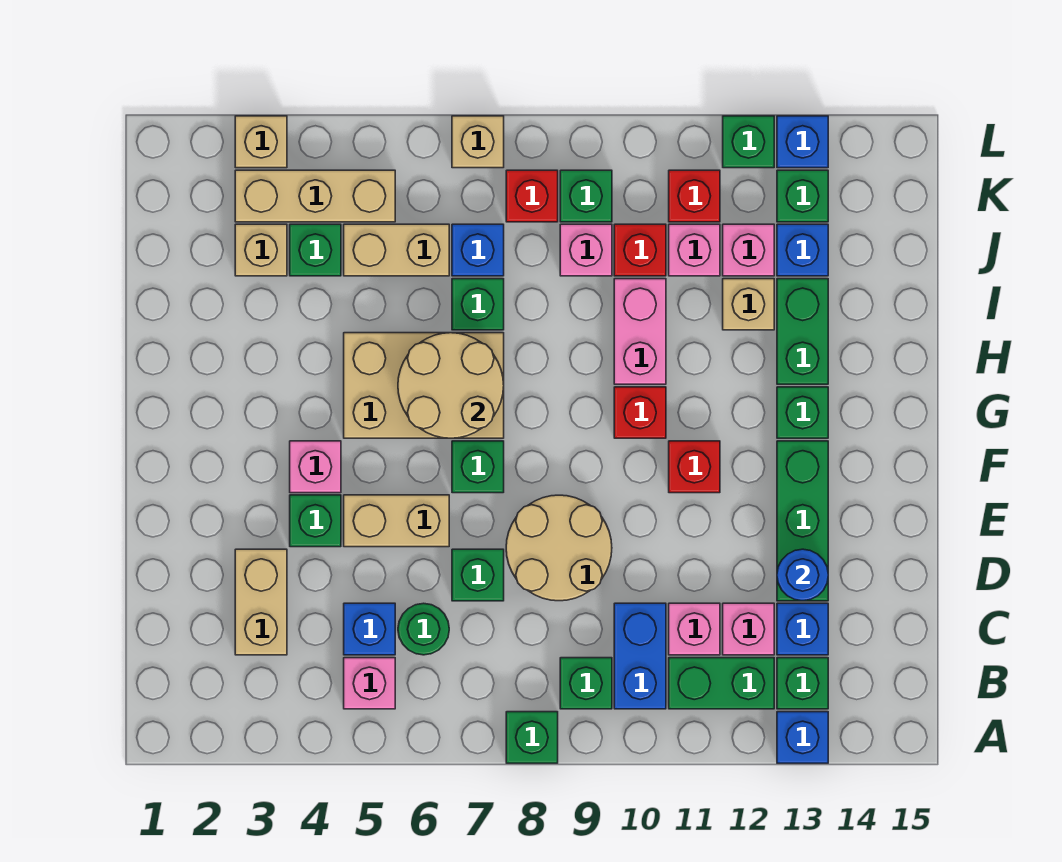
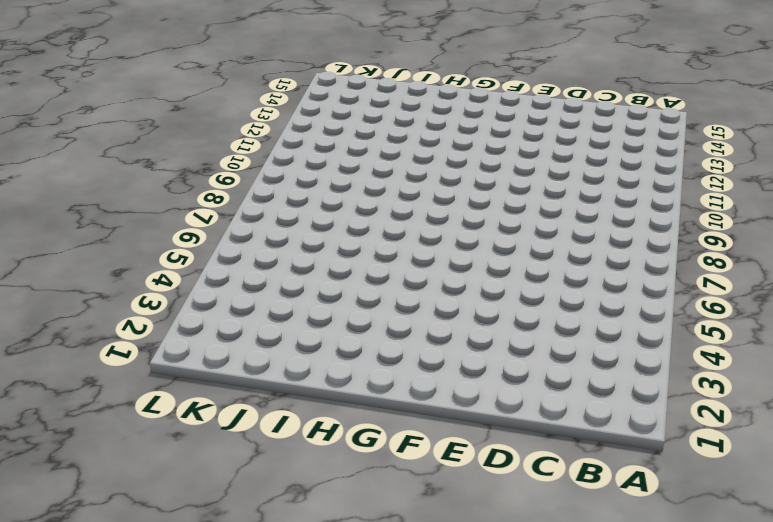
none -> green 1x1 brick [506,712,558,763]
none -> blue 1x1 brick [777,712,828,763]
none -> pink 1x1 brick [344,658,395,709]
none -> green 1x1 brick [560,658,612,709]

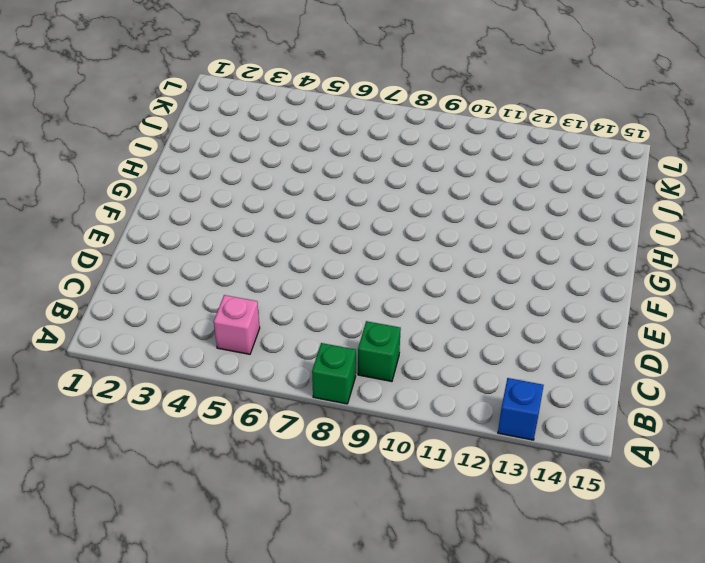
none -> blue 1x2 brick [614,603,666,709]
none -> green 1x2 brick [669,658,774,709]
none -> green 1x1 brick [777,658,828,709]
none -> tan 1x2 brick [235,549,287,655]

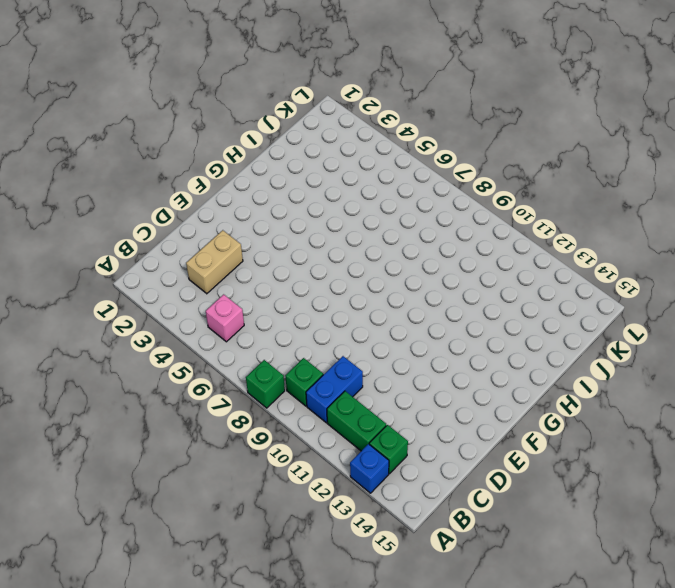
none -> blue 1x1 brick [344,603,395,655]
none -> green 1x1 round brick [398,603,449,655]
none -> pink 1x1 brick [669,603,720,655]
none -> pink 1x1 brick [723,603,774,655]

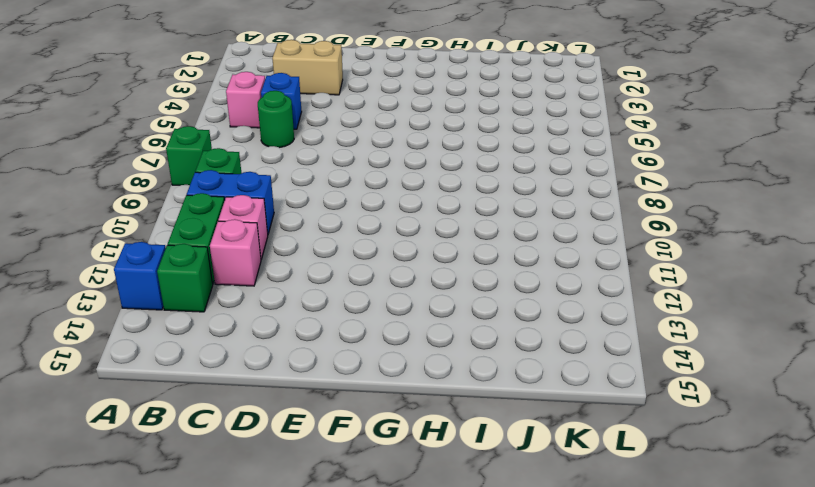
none -> blue 1x1 brick [777,603,828,655]
none -> green 1x1 brick [452,549,504,601]
none -> tan 2x2 round brick [506,495,612,601]
none -> green 1x3 brick [777,441,828,601]

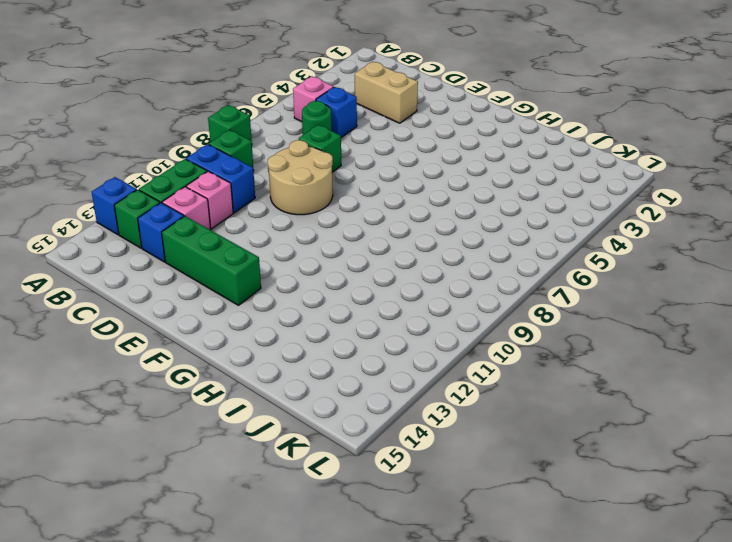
none -> green 1x1 brick [290,495,341,547]
none -> tan 1x2 brick [344,495,449,547]
none -> pink 1x1 brick [290,441,341,493]
none -> green 1x1 brick [452,441,504,493]

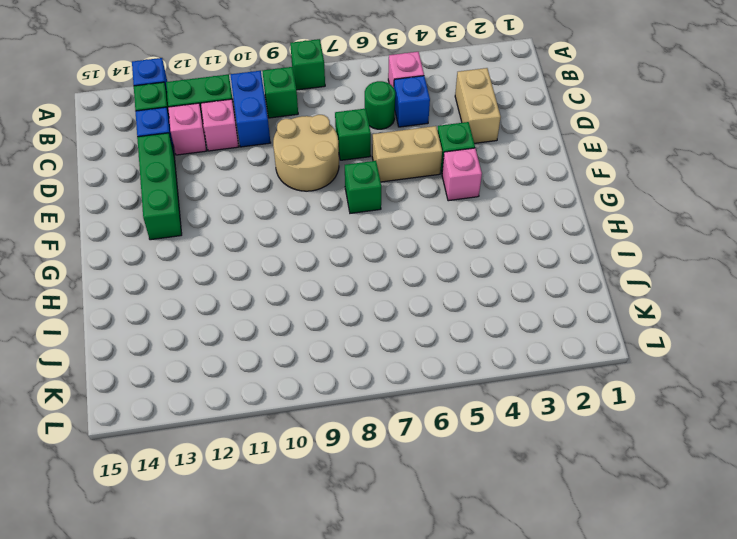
none -> red 1x1 brick [669,441,720,493]
none -> tan 2x3 brick [344,333,504,438]
none -> red 1x1 brick [614,387,666,438]
none -> green 1x1 brick [777,387,828,438]

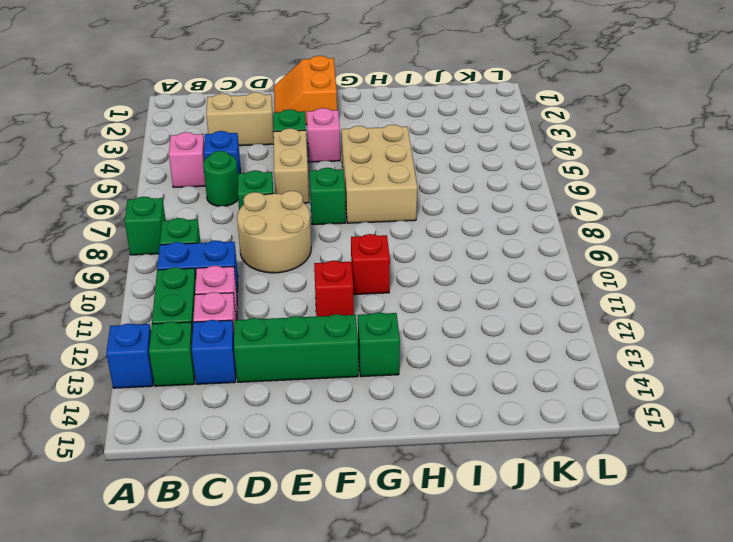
orange 2x2 slope [274,56,337,125] -> none
none -> pink 1x2 brick [614,279,666,384]
none -> green 1x2 brick [777,279,828,384]
none -> green 1x1 brick [452,279,504,330]
none -> tan 1x1 brick [723,279,774,330]

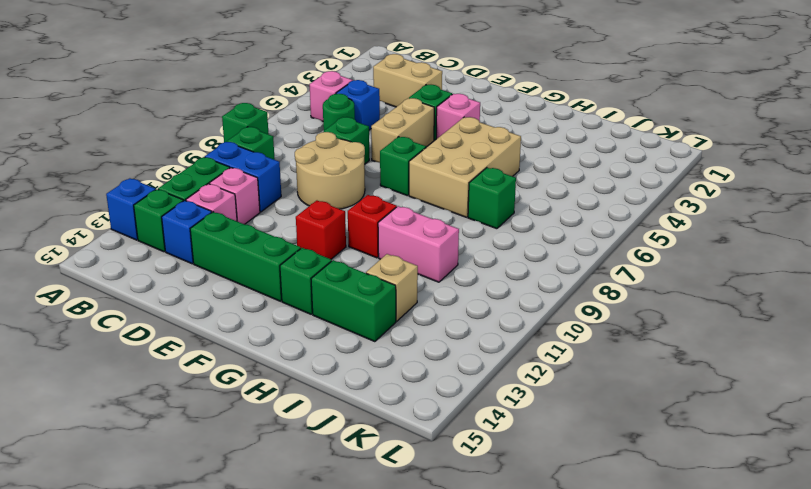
none -> tan 1x1 brick [235,224,287,276]
none -> green 1x1 brick [290,224,341,276]
none -> tan 1x2 brick [344,224,449,276]
none -> blue 1x1 brick [452,224,504,276]

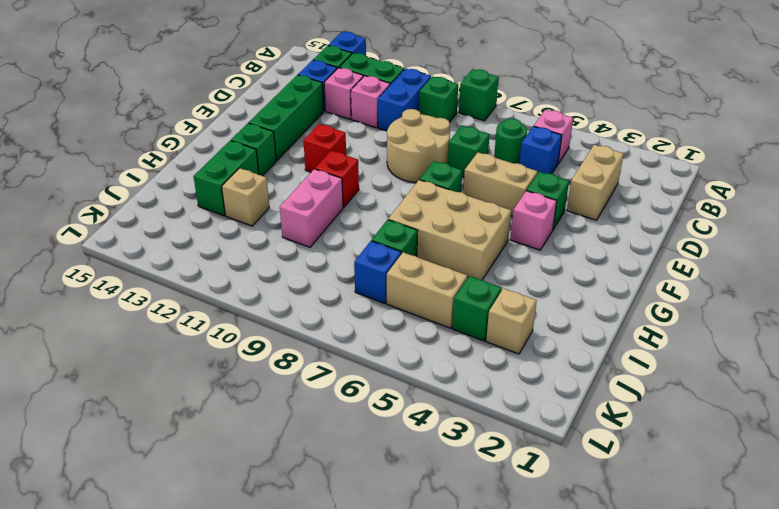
none -> pink 1x1 brick [560,224,612,276]
none -> red 1x1 brick [614,224,666,276]
none -> pink 1x1 brick [669,224,720,276]
none -> pink 1x1 brick [723,224,774,276]

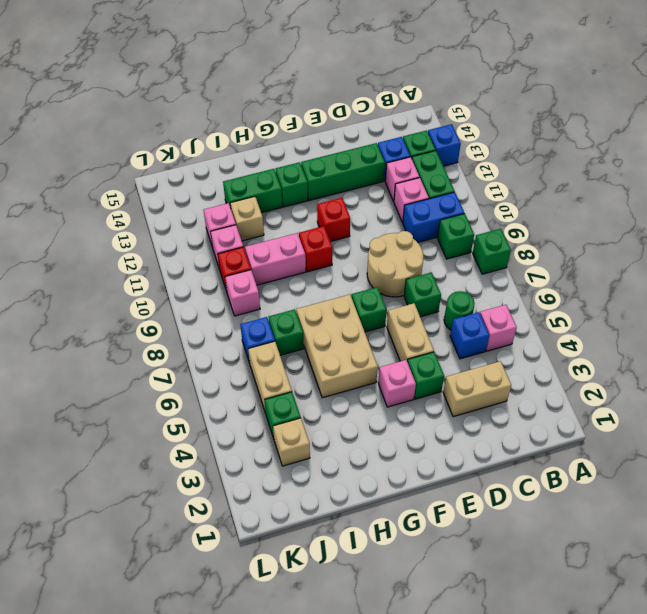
none -> blue 1x1 brick [777,224,828,276]
none -> tan 1x3 brick [235,170,395,222]
none -> red 1x1 brick [506,170,558,222]
none -> green 1x1 brick [560,170,612,222]

